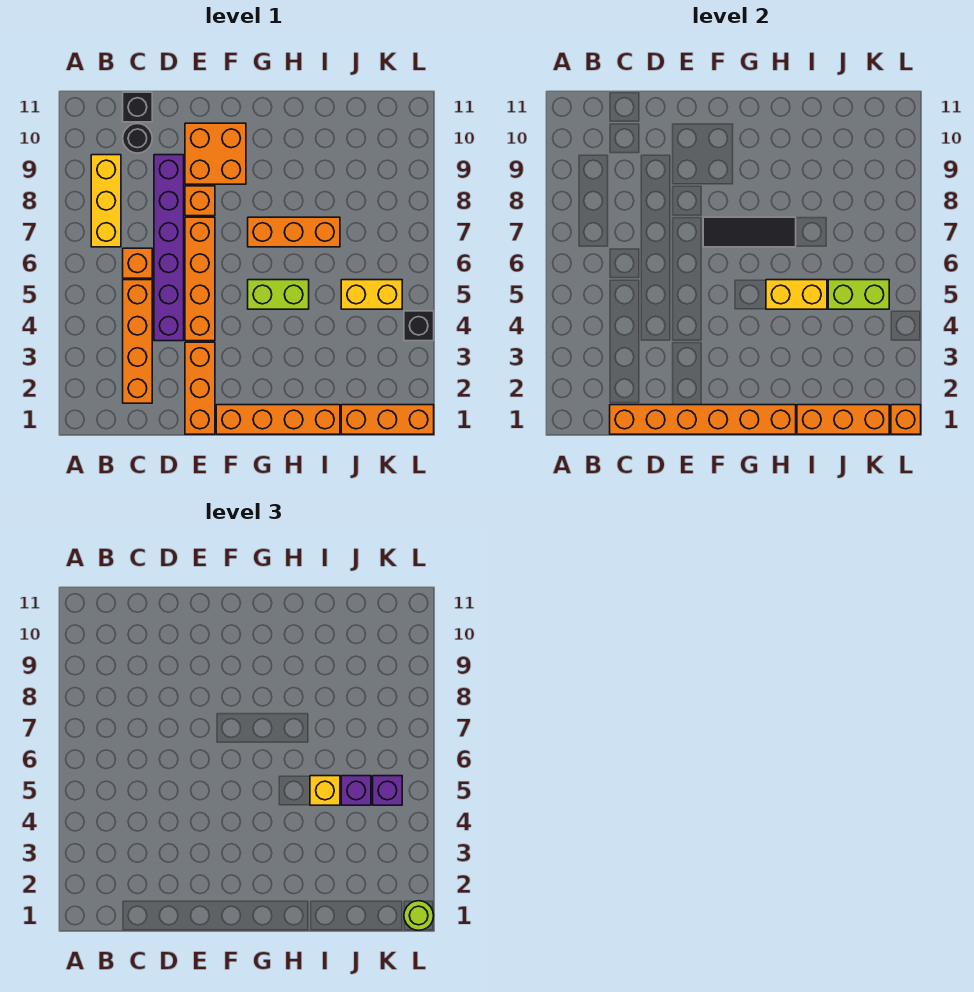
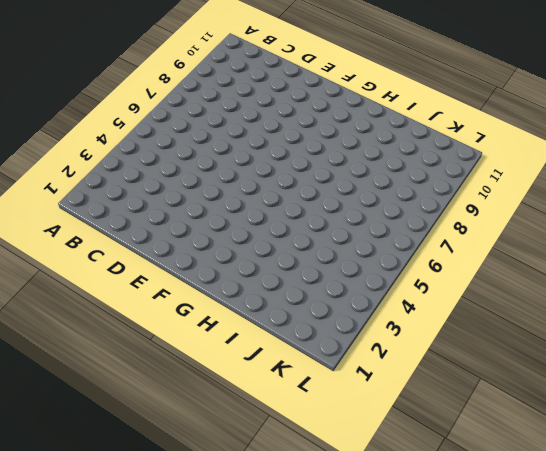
none -> yellow 1x3 brick [91,155,121,247]
none -> orange 1x4 brick [123,280,152,403]
none -> orange 1x1 brick [123,248,152,278]

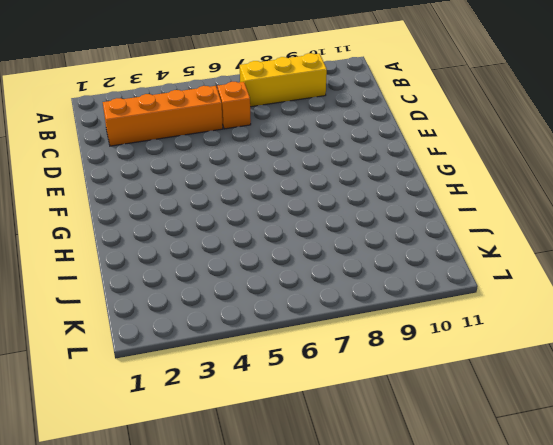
none -> black 1x1 round brick [123,124,152,153]
none -> black 1x1 brick [123,92,152,122]
none -> purple 1x6 brick [154,155,184,341]

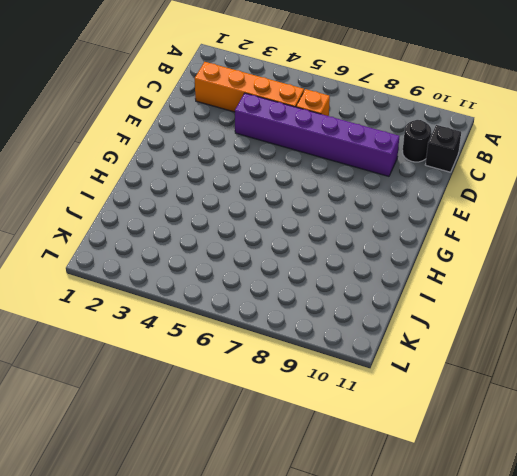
none -> yellow 1x3 brick [91,155,121,247]
none -> orange 1x3 brick [185,342,215,434]
none -> orange 1x4 brick [185,217,215,341]

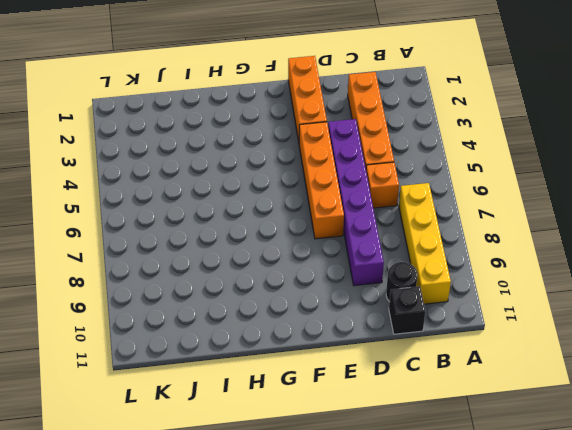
yellow 1x4 brick [399,183,451,304] -> yellow 1x3 brick [91,155,121,247]
none -> orange 1x1 brick [185,186,215,216]
none -> orange 2x2 brick [185,123,246,184]
none -> orange 1x4 brick [216,405,340,434]

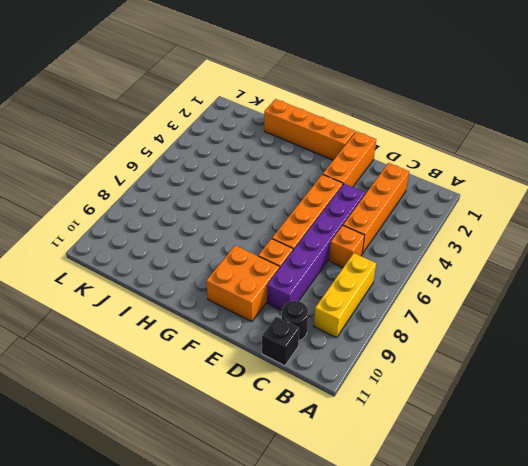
none -> lime 1x2 brick [248,280,309,309]
none -> orange 1x3 brick [248,217,340,247]
none -> orange 1x3 brick [341,405,434,434]

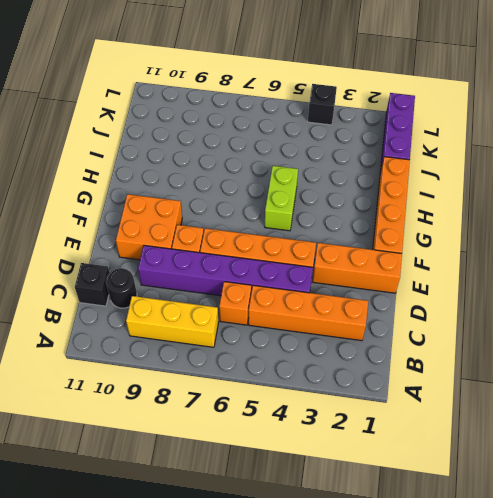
purple 1x3 brick [381,93,415,168] -> orange 1x3 brick [341,405,434,434]
none -> orange 1x3 brick [248,217,340,247]
none -> yellow 1x2 brick [341,280,402,309]
none -> orange 1x6 brick [610,405,796,434]

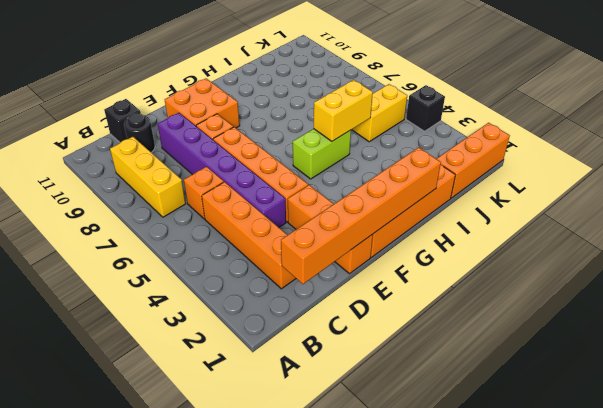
none -> orange 1x3 brick [248,217,340,247]
none -> black 1x3 tile [703,217,796,247]
none -> orange 1x3 brick [797,405,889,434]

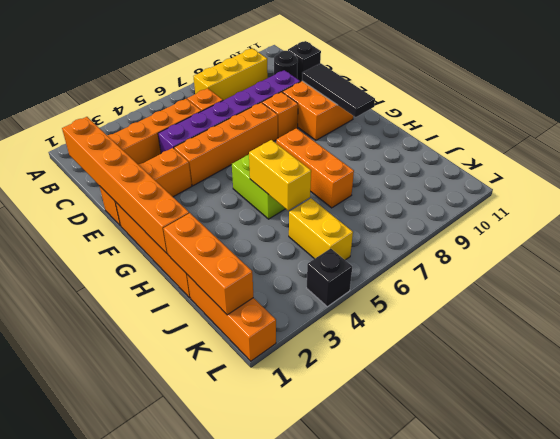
black 1x3 tile [302,63,375,117] -> black 1x3 tile moved to [703,217,796,247]
none -> lime 1x2 brick [828,280,889,309]
none -> orange 1x1 brick [891,405,921,434]
none -> yellow 1x1 brick [310,776,340,805]

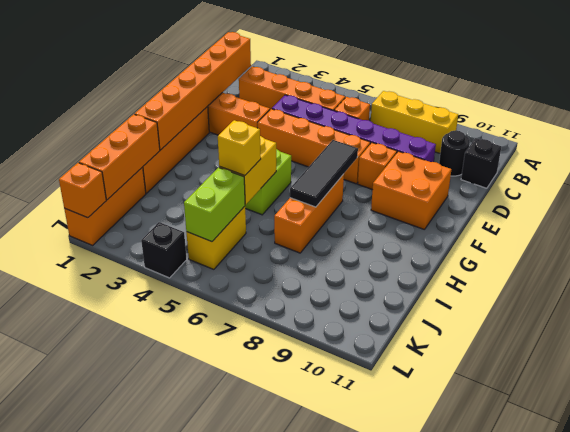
none -> purple 1x1 brick [341,776,371,805]
none -> purple 1x1 brick [373,776,402,805]
none -> lime 1x1 round brick [404,901,434,930]

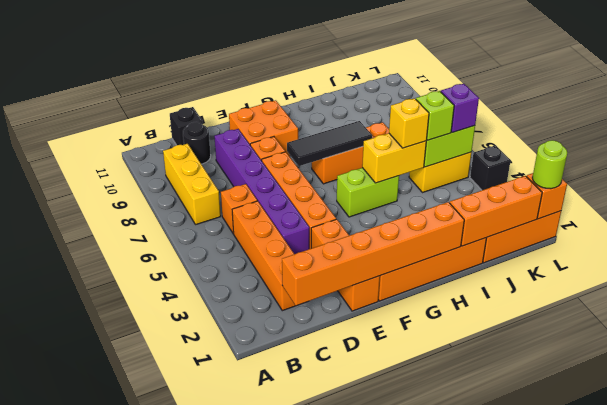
lime 1x1 brick [416,91,454,140] -> purple 1x1 brick [341,776,371,805]

